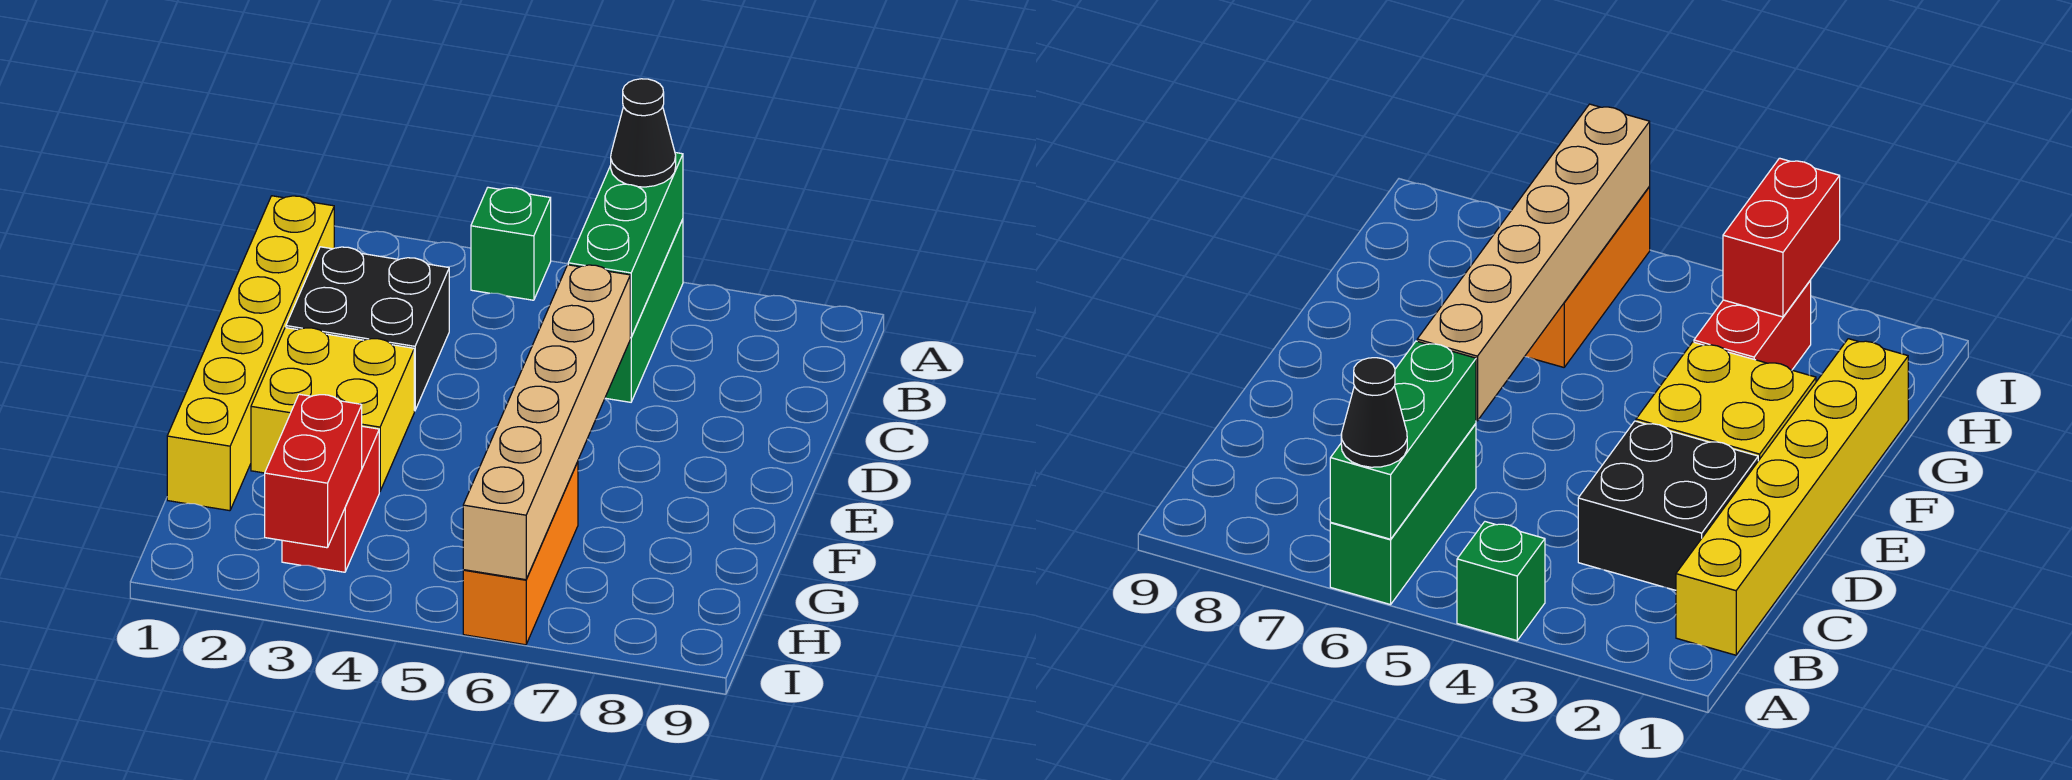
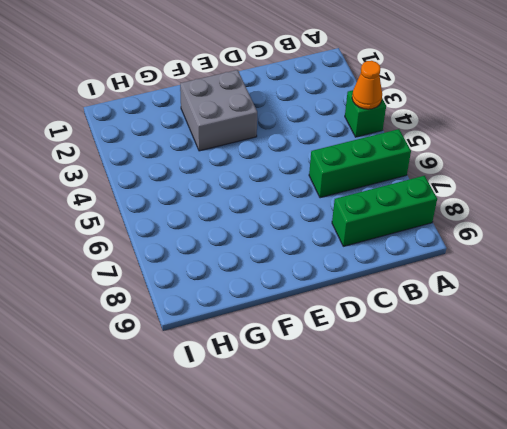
orange 1x1 cone [352,61,382,109] -> none
green 1x3 brick [332,176,437,246] -> green 1x3 brick moved to [568,153,683,337]
grey 2x2 brick [180,70,257,151] -> yellow 2x2 brick [251,328,414,492]
none -> yellow 1x6 brick [167,196,334,511]
none -> black 2x2 brick [286,247,449,411]

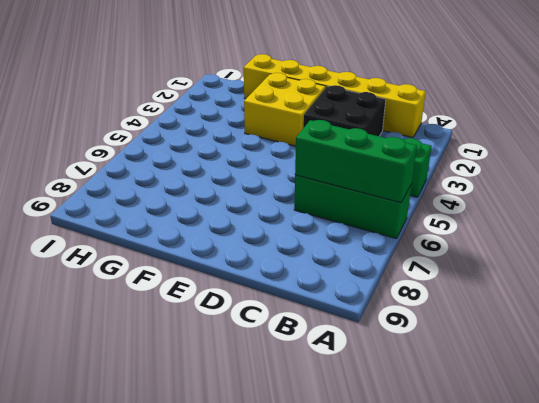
none -> red 1x2 brick [282,426,379,572]
none -> orange 1x3 brick [463,462,578,645]

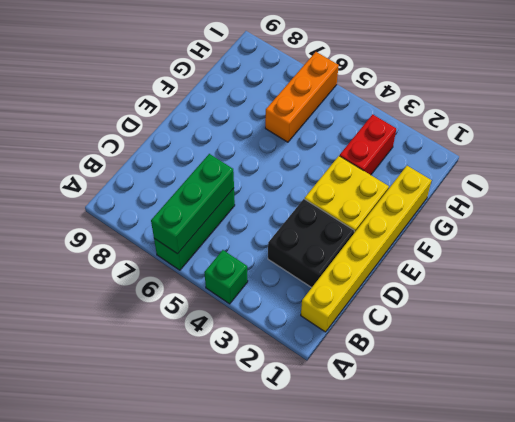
none -> tan 1x6 brick [463,265,630,580]
none -> red 1x2 brick [265,394,362,548]

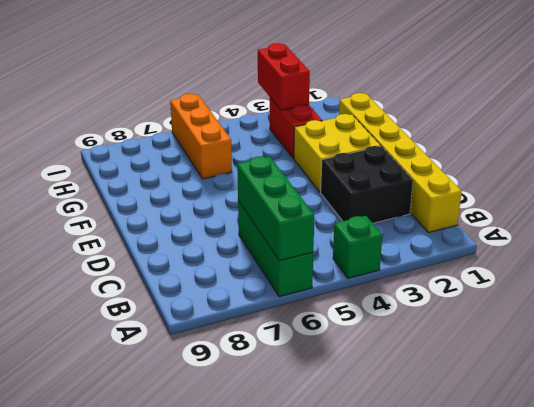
none -> tan 1x6 brick [463,265,630,580]
none -> black 1x1 cone [611,79,676,187]

